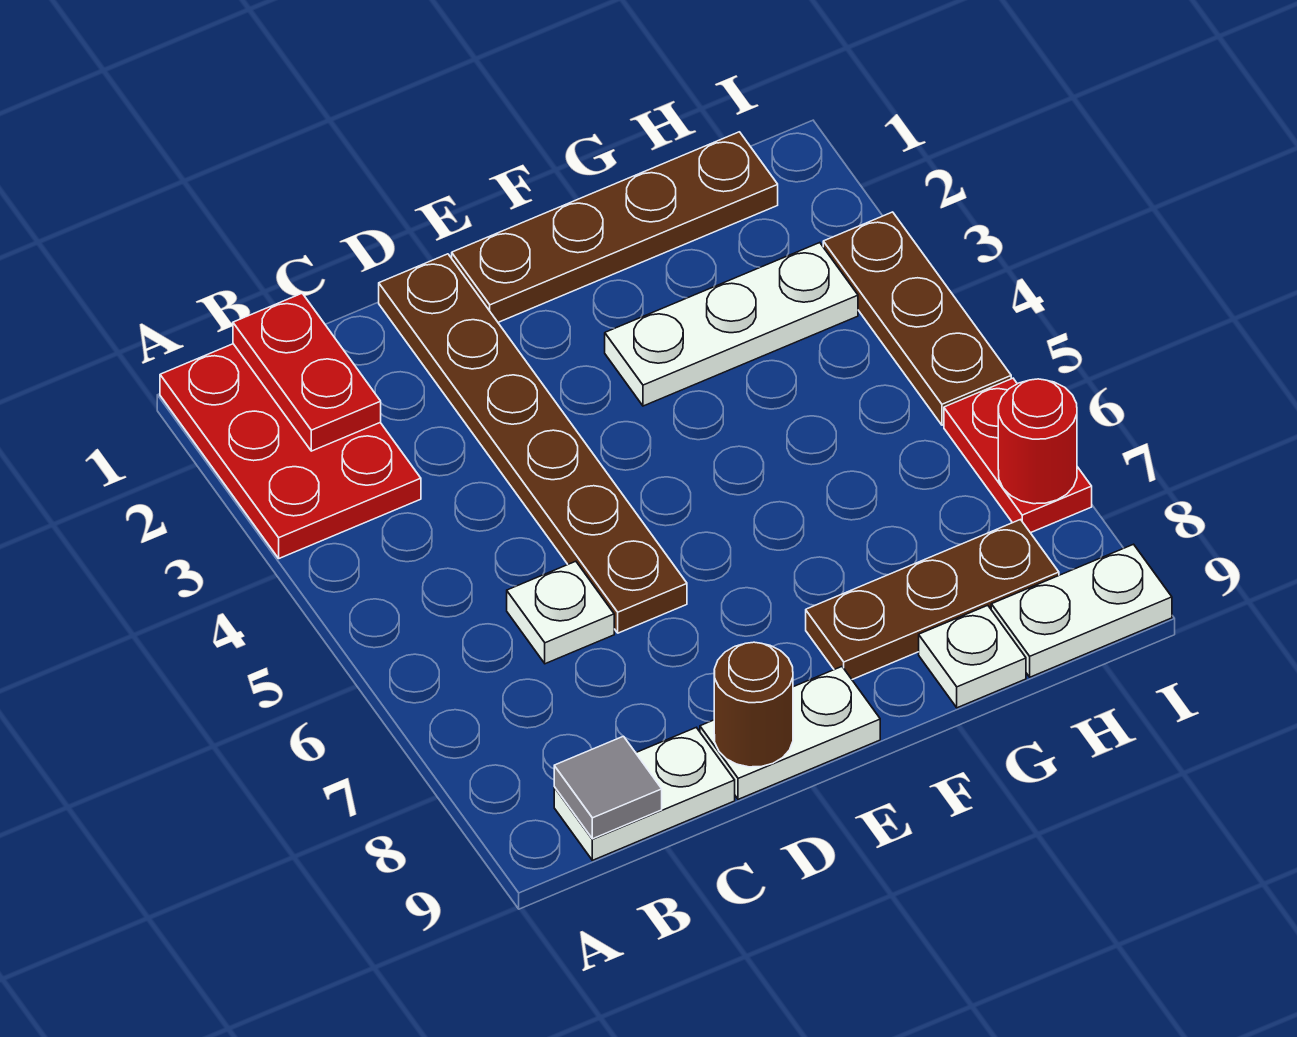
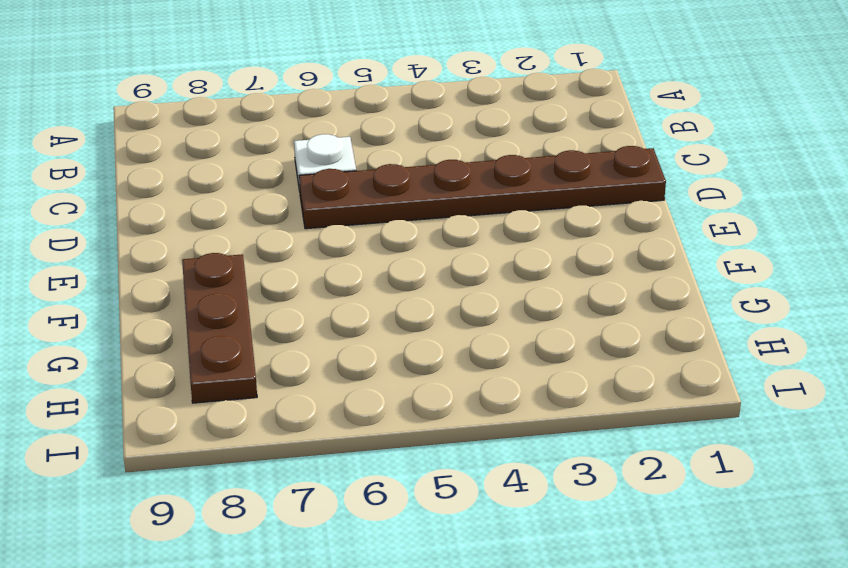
none -> red 2x3 plate [160,344,421,558]
none -> white 1x2 plate [554,728,735,860]
none -> white 1x2 plate [700,667,880,799]

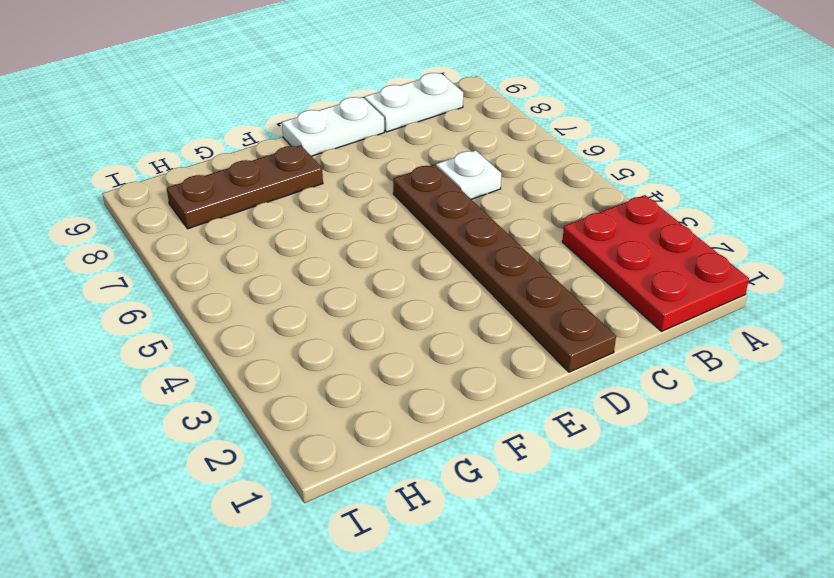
none -> brown 1x4 plate [452,132,778,322]
none -> white 1x3 plate [605,243,858,406]
none -> white 1x1 plate [919,605,1026,708]

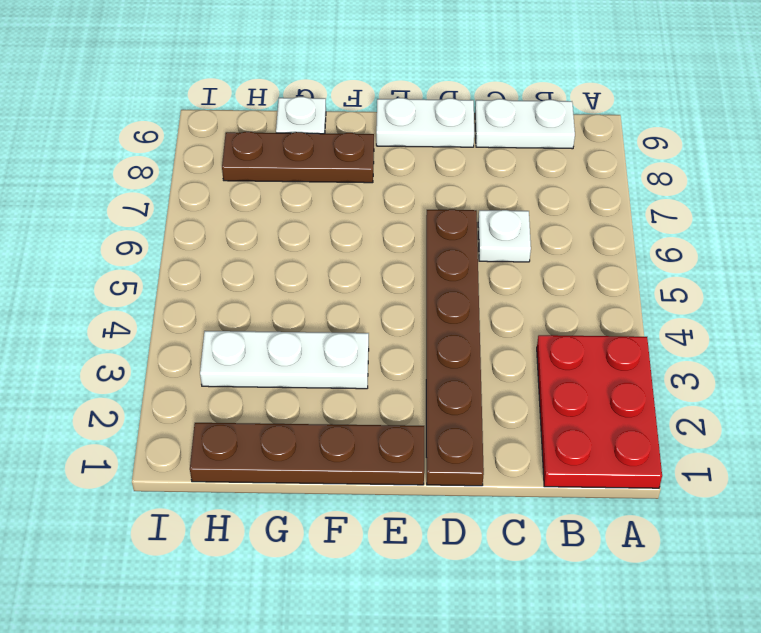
none -> white 1x2 plate [991,544,1172,677]
none -> brown 1x3 plate [823,212,1011,425]
none -> red 1x2 plate [944,378,1092,533]

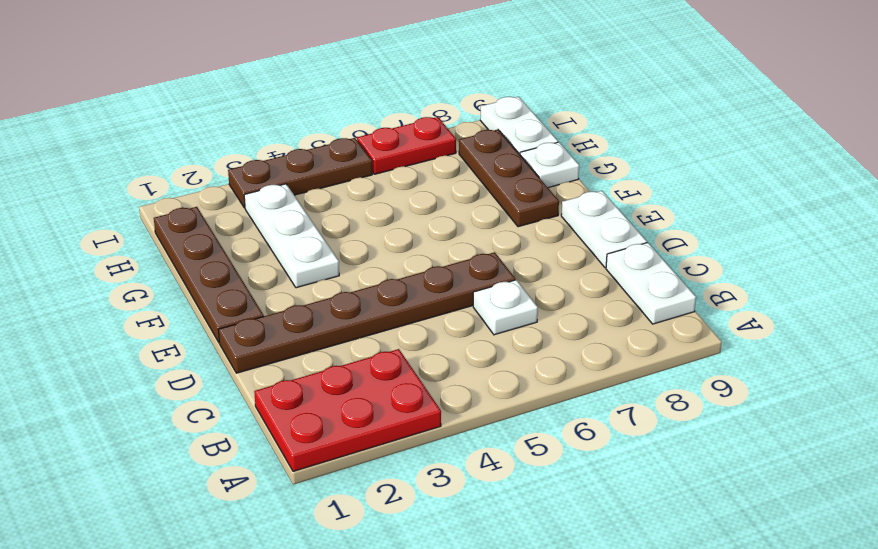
none -> red 1x2 plate [233,294,381,451]
none -> grey 1x1 tile [554,736,662,839]
none -> brown 1x1 round brick [714,642,793,767]

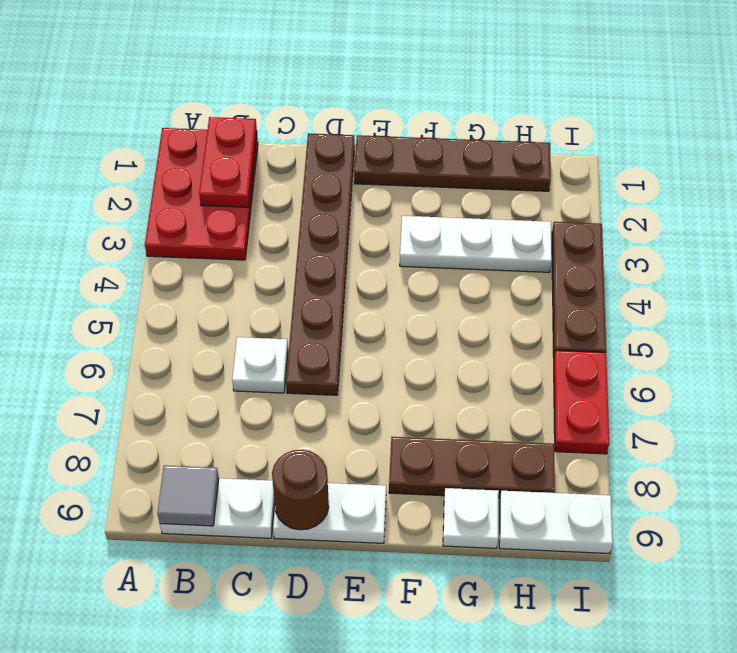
none -> red 1x1 round brick [998,379,1077,504]

